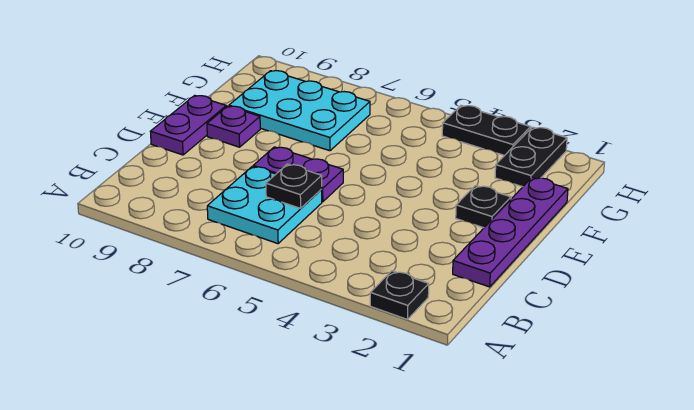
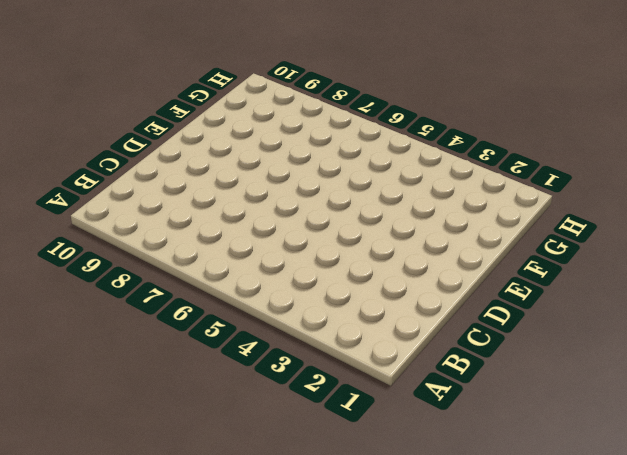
none -> black 1x1 plate [370,271,429,319]
none -> cyan 2x2 plate [207,166,322,244]

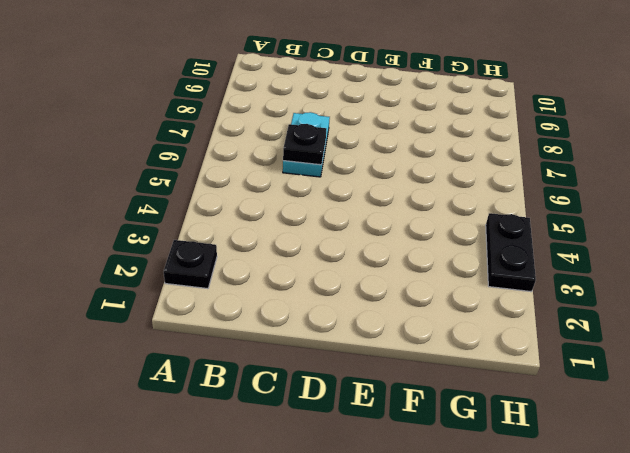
cyan 1x2 plate [283,112,330,177] -> cyan 2x2 plate [207,166,322,244]
none -> purple 1x4 plate [453,177,568,287]
none -> purple 1x2 plate [253,147,343,202]

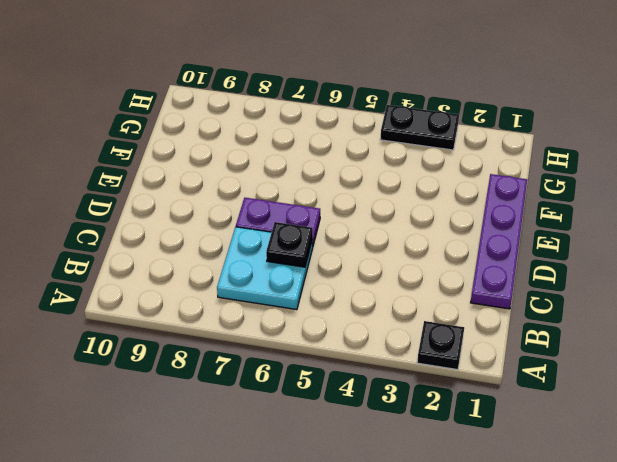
none -> purple 1x2 plate [150,95,226,155]
none -> black 1x1 plate [456,186,511,228]

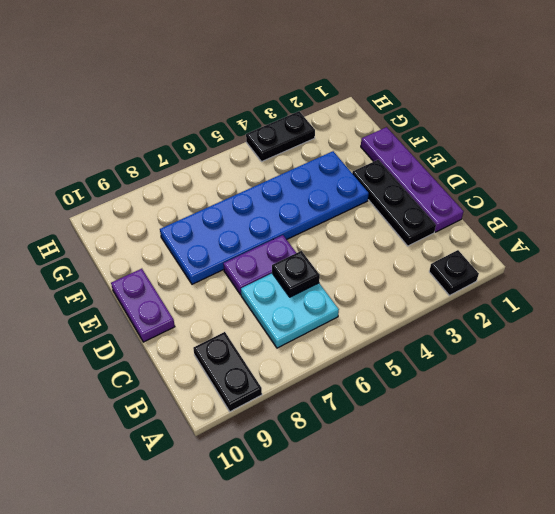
black 1x2 plate [193,332,262,412] -> black 1x2 plate moved to [495,127,567,187]
black 1x3 plate [352,160,436,246] -> black 1x1 plate [456,186,511,228]
blue 2x6 plate [160,151,369,284] -> cyan 2x3 plate [229,71,370,151]
none -> purple 1x1 plate [207,106,260,147]

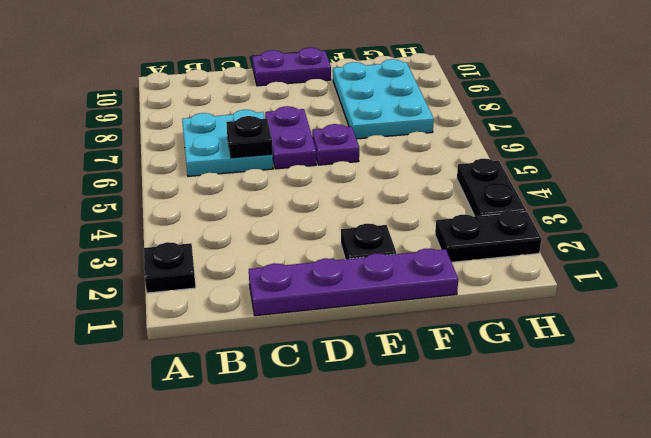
purple 1x1 plate [312,124,359,165] -> purple 1x1 plate moved to [207,106,260,147]

